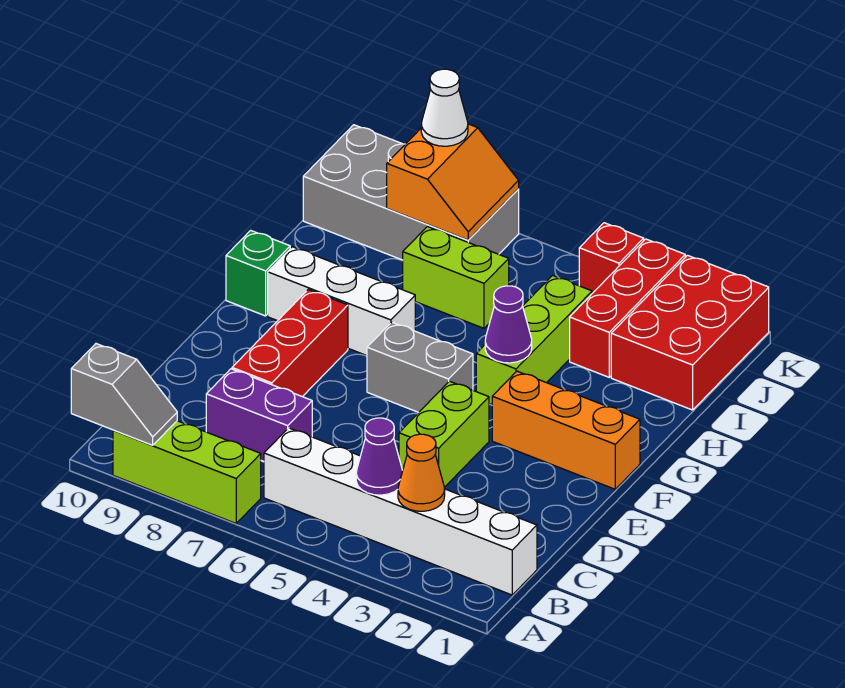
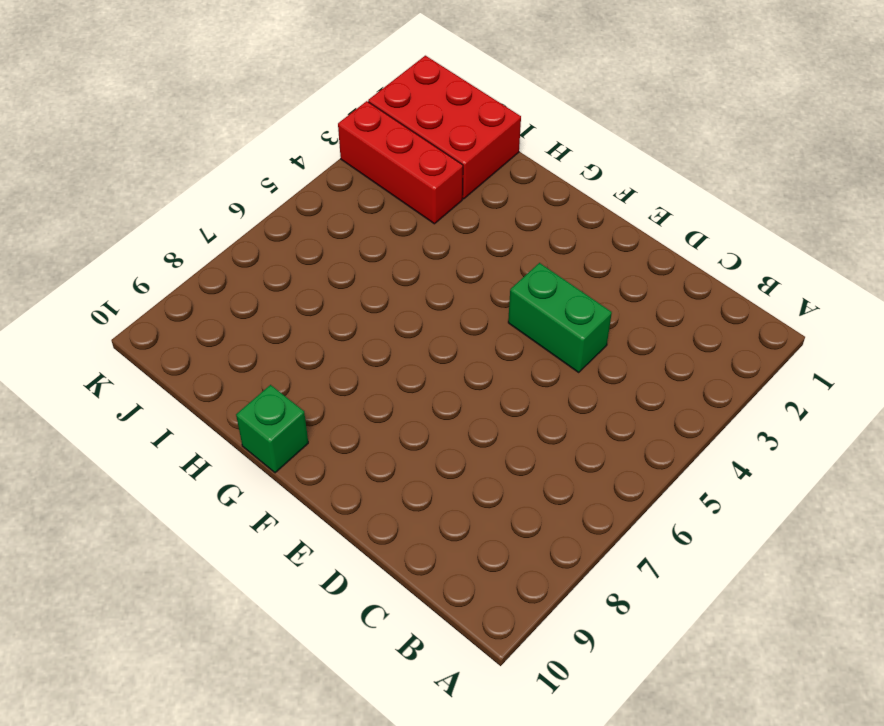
green 1x2 brick [508,263,612,372] -> lime 1x2 brick [399,381,489,487]
none -> lime 1x3 brick [113,421,261,523]
none -> white 1x6 brick [264,428,537,595]
none -> purple 1x2 brick [206,369,312,461]

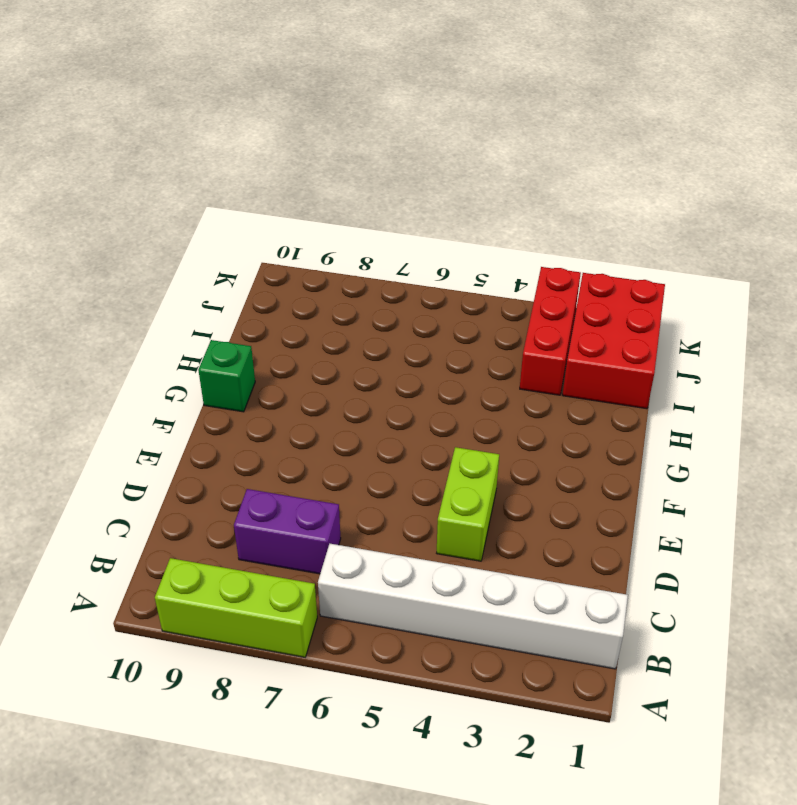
none -> red 1x3 brick [232,290,348,397]
none -> orange 1x3 brick [492,371,640,489]
none -> grey 1x2 brick [367,322,473,412]

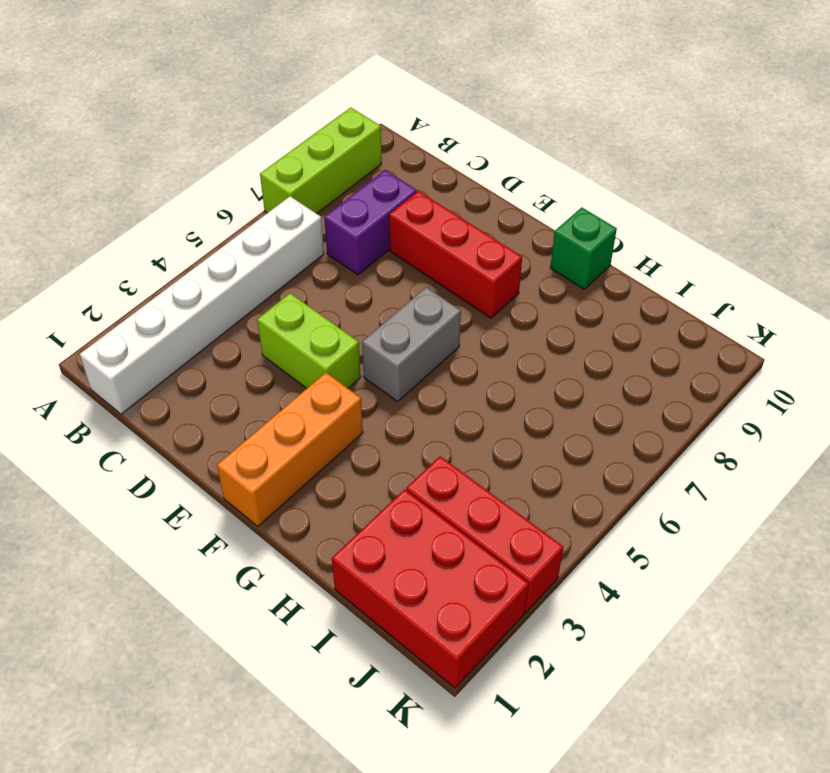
none -> lime 1x3 brick [476,276,592,404]
none -> white 1x3 brick [268,247,415,356]
none -> lime 1x2 brick [403,227,509,328]

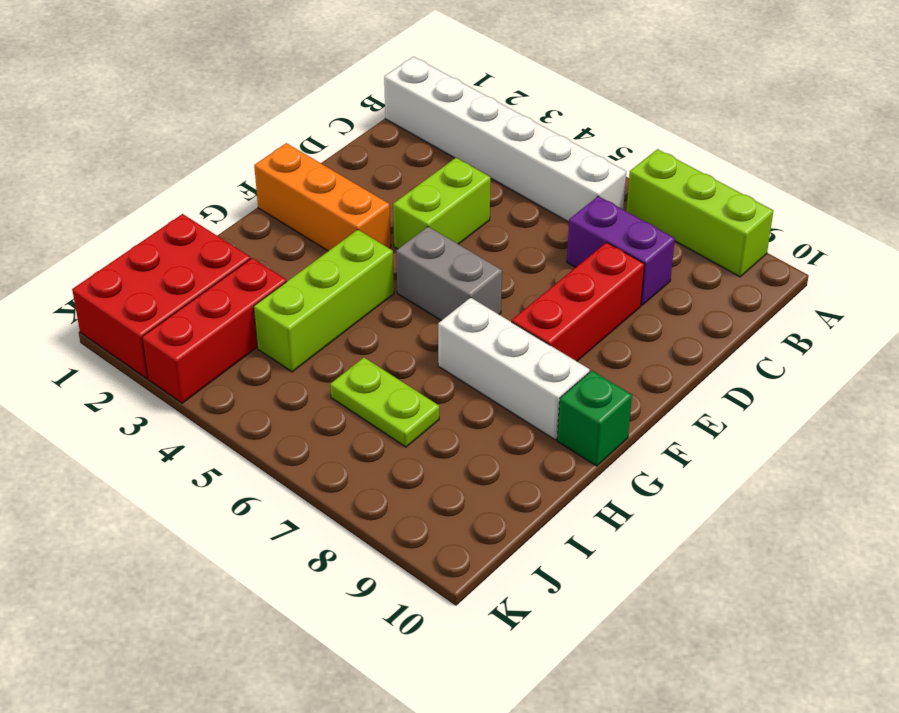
lime 1x2 plate [330,358,439,447] -> lime 1x2 brick [403,227,509,328]
none -> grey 2x4 brick [303,125,519,260]
none -> red 1x1 brick [579,223,644,293]
none -> grey 1x2 slope [71,344,177,445]

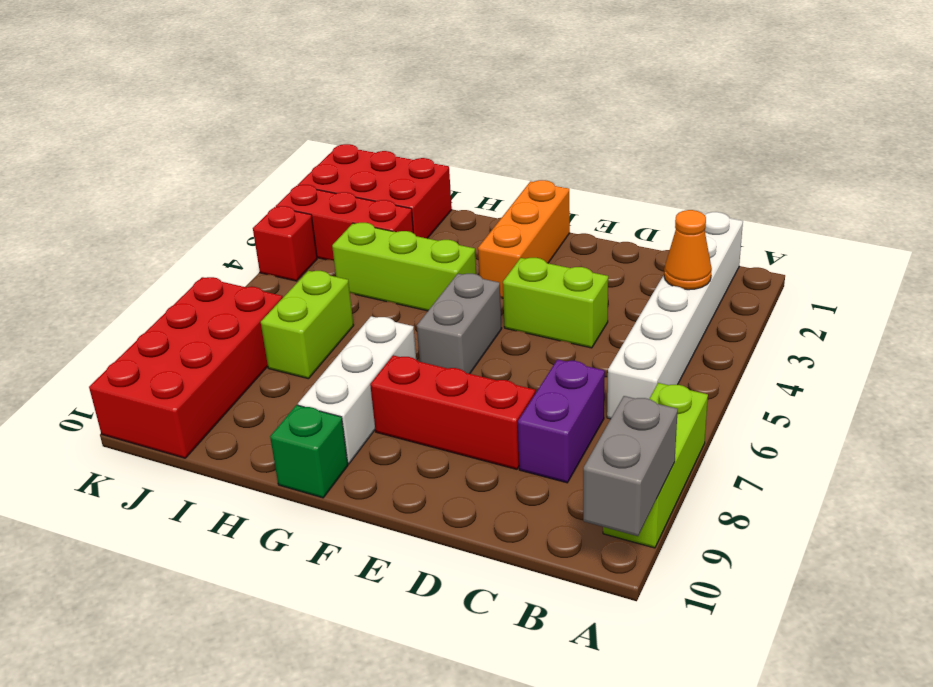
grey 1x2 brick [583,396,678,536] -> grey 1x2 slope [71,344,177,445]
red 2x4 brick [89,277,283,458] -> grey 2x4 brick [303,125,519,260]
none -> purple 1x1 cone [356,418,403,495]
none -> purple 1x1 cone [485,286,532,363]
none -> orange 2x2 slope [387,124,519,240]

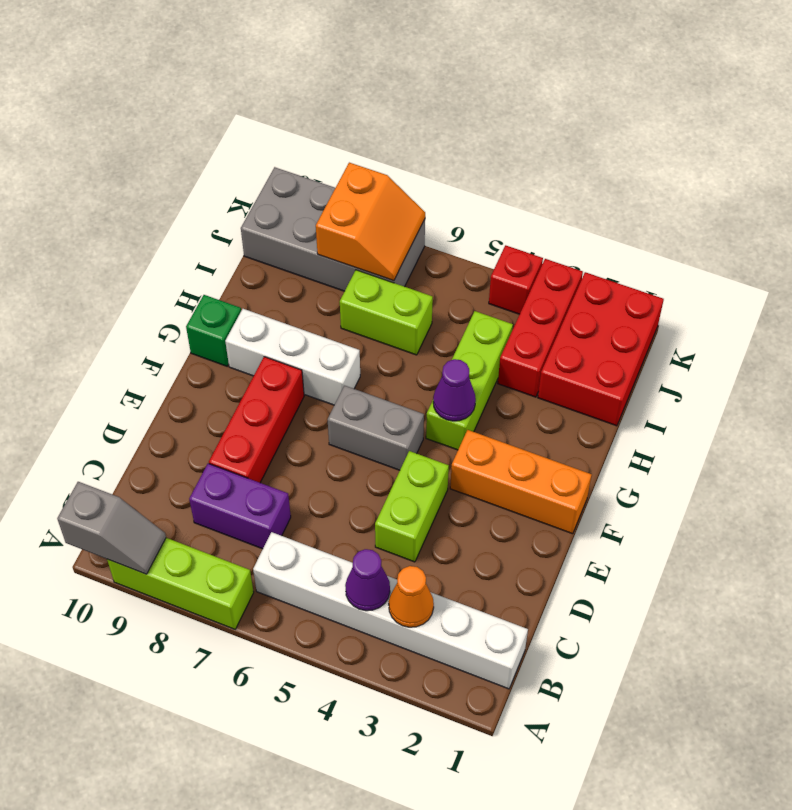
none -> white 1x1 cone [421,69,468,146]

